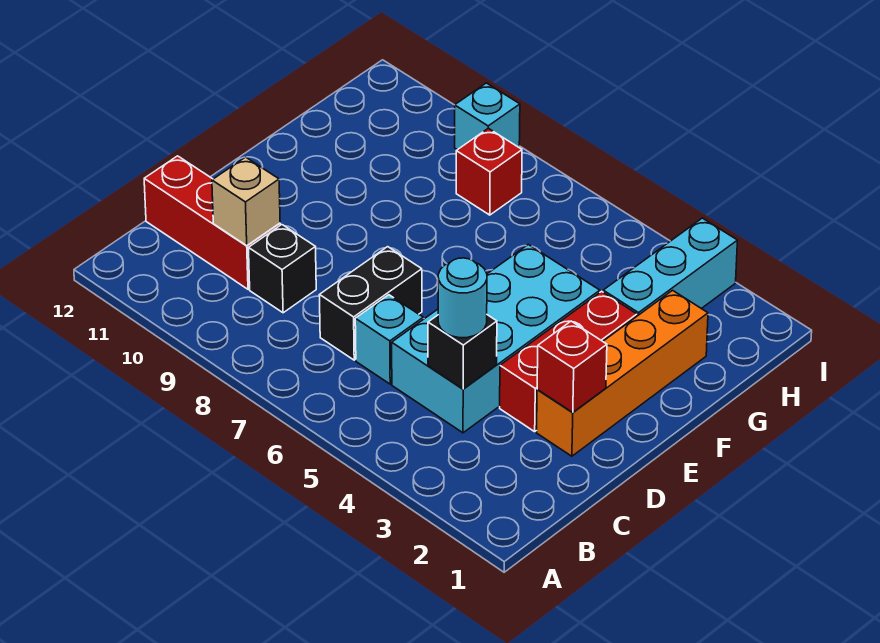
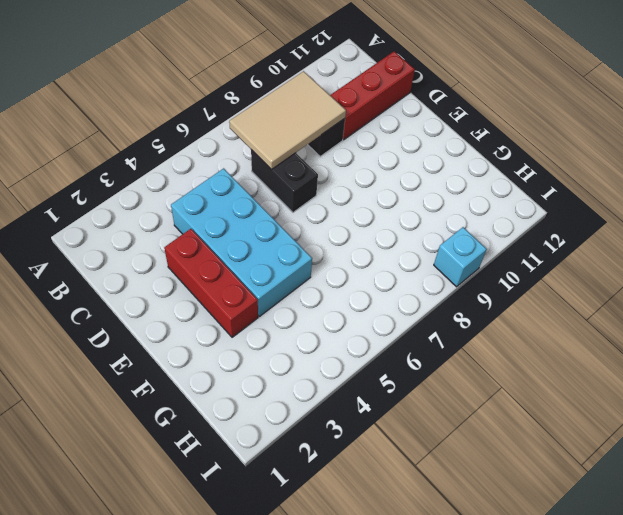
tan 2x3 tile [229,71,346,170] -> none
none -> cyan 1x1 brick [355,295,423,384]
none -> orange 1x4 brick [537,290,708,456]
none -> cyan 1x3 brick [603,218,738,316]

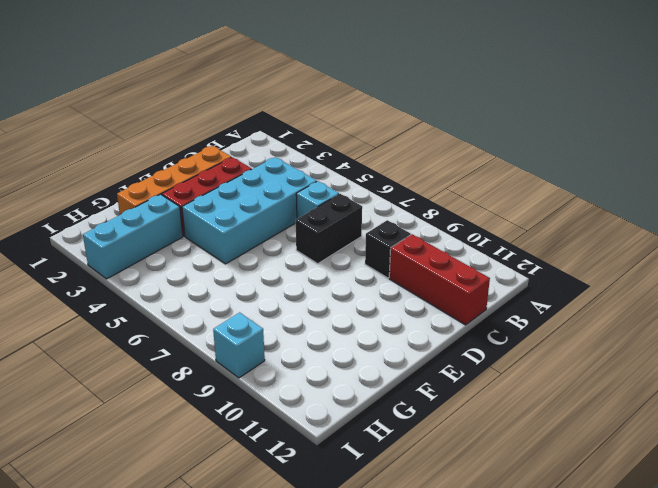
none -> red 1x1 brick [456,128,522,215]
none -> black 1x1 brick [428,315,497,389]
none -> tan 1x1 brick [212,157,280,246]

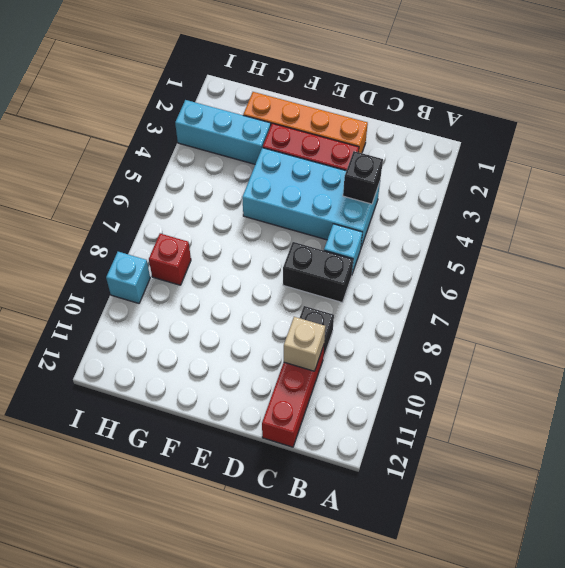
none -> red 1x1 brick [537,321,607,412]
none -> cyan 1x1 round brick [438,258,487,338]

